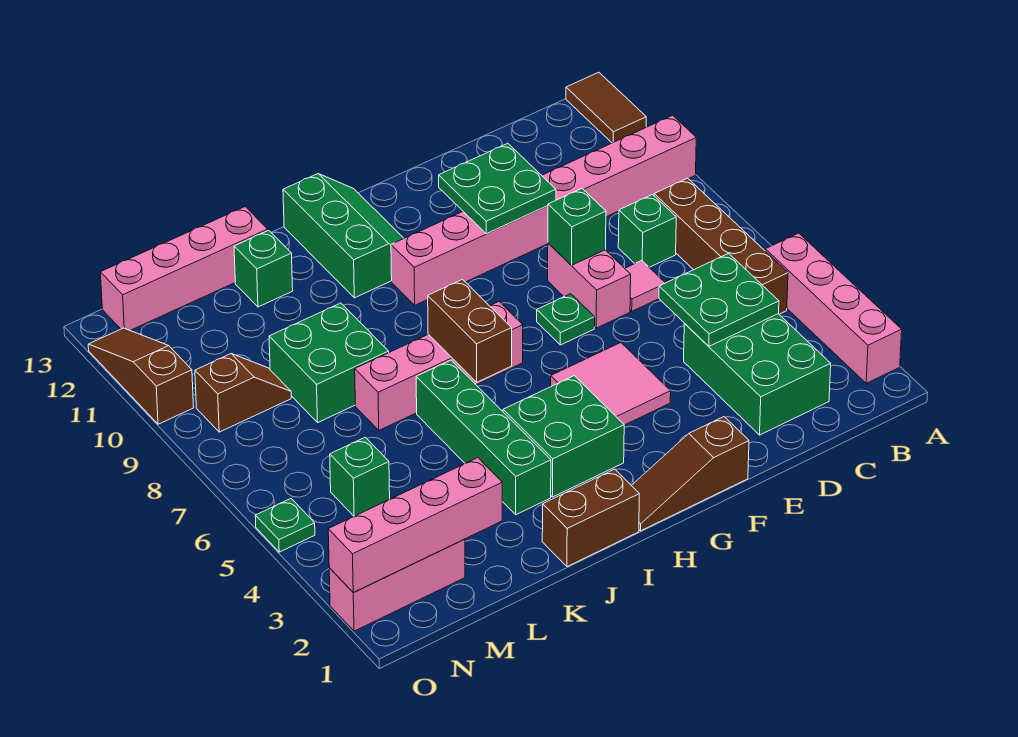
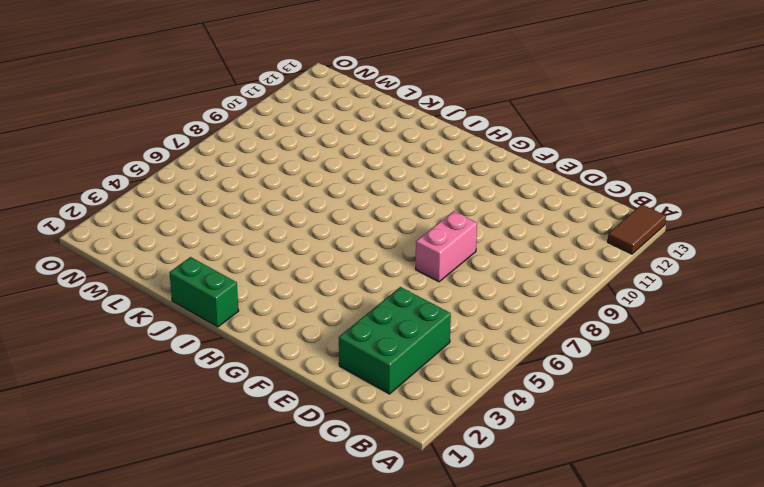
green 1x2 brick [169,257,239,327] -> brown 1x2 brick [542,469,639,567]
none -> pink 1x4 brick [765,233,902,383]
none -> pink 1x8 brick [391,115,696,305]
none -> brown 1x4 brick [654,178,788,314]

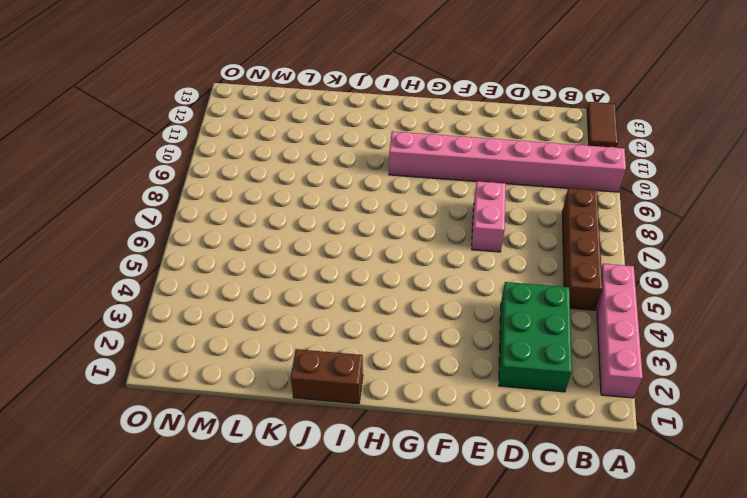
none -> green 1x1 brick [618,195,676,267]
none -> pink 1x1 tile [625,260,665,311]
none -> brown 1x3 slope [631,417,749,531]

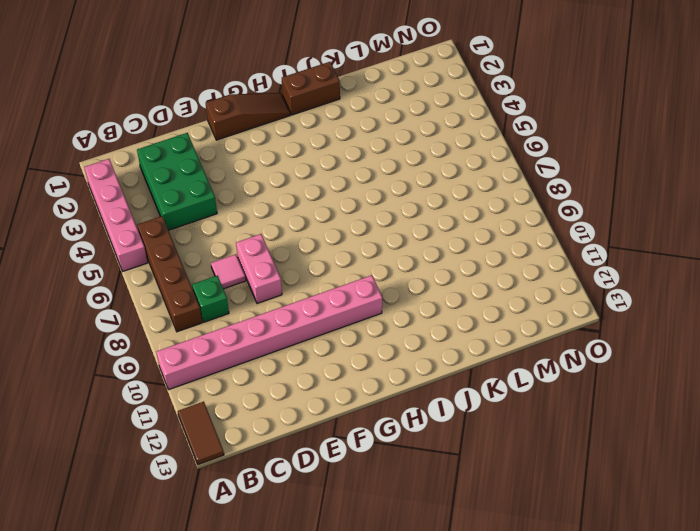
none -> pink 2x2 tile [551,343,671,425]
none -> green 1x1 plate [537,294,595,345]
none -> green 2x2 brick [503,376,624,497]

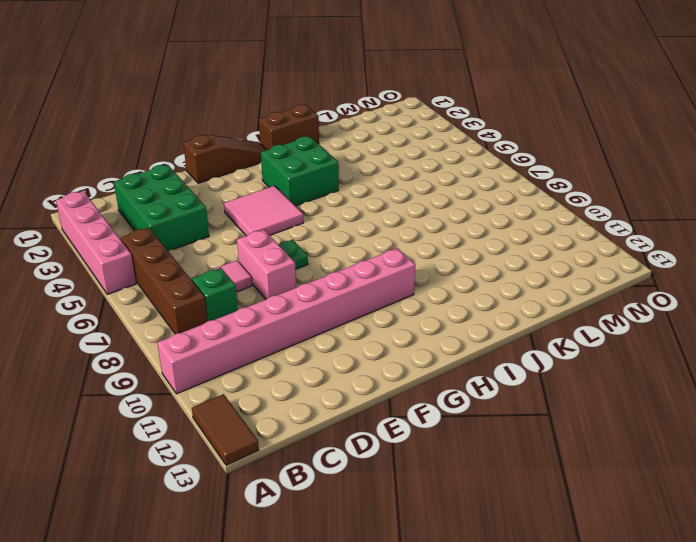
none -> pink 1x4 brick [355,302,523,430]
none -> green 2x3 slope [283,174,404,298]
none -> green 1x4 brick [416,360,551,515]

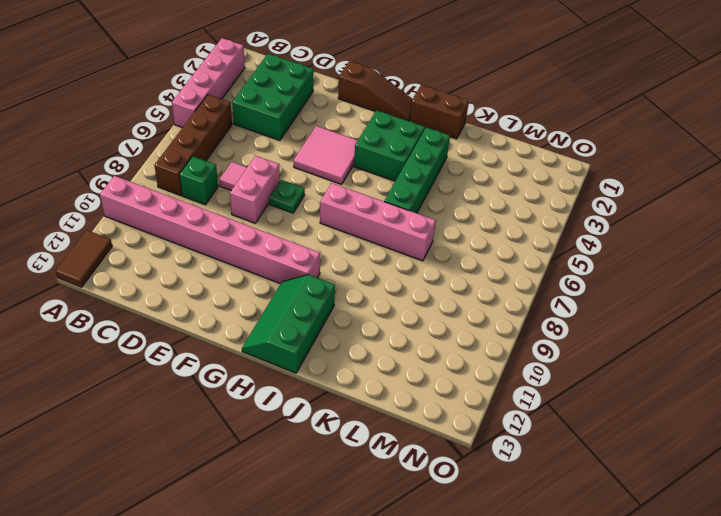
none -> green 2x2 brick [269,303,389,422]
none -> green 1x1 brick [234,230,293,307]
none -> pink 1x4 brick [100,207,268,331]

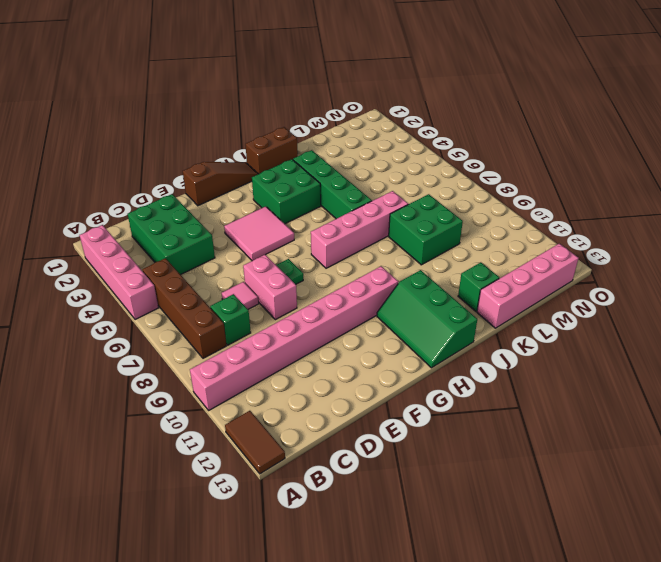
none -> pink 1x3 brick [329,539,465,631]
none -> green 1x1 brick [330,437,390,516]
none -> brown 1x2 slope [195,354,291,432]

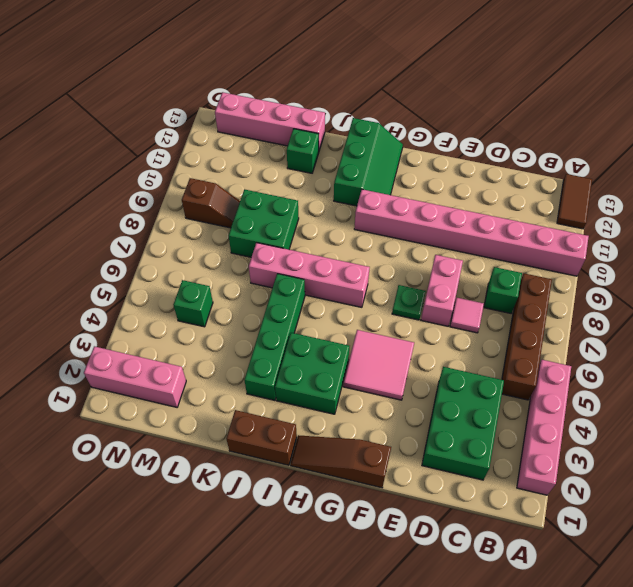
none -> green 1x1 plate [255,499,315,552]
none -> brown 1x3 slope [88,328,194,424]
none -> green 2x2 plate [659,253,779,346]

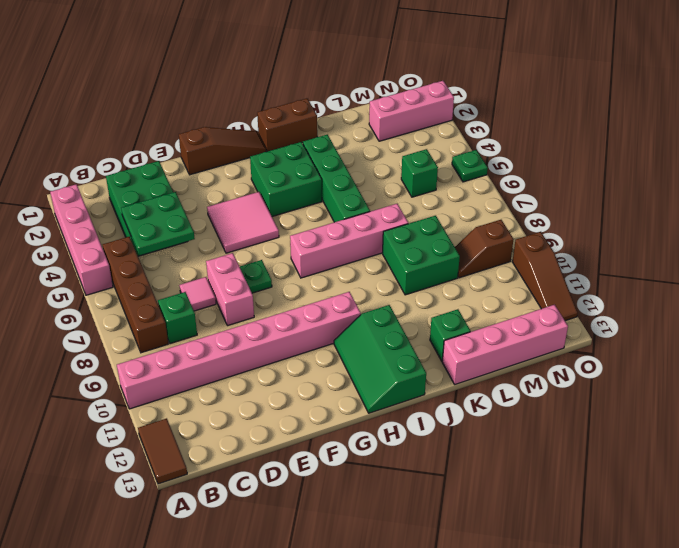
none -> green 1x1 brick [548,189,606,265]
none -> green 2x2 plate [439,143,556,234]
none -> brown 1x2 brick [428,279,512,382]

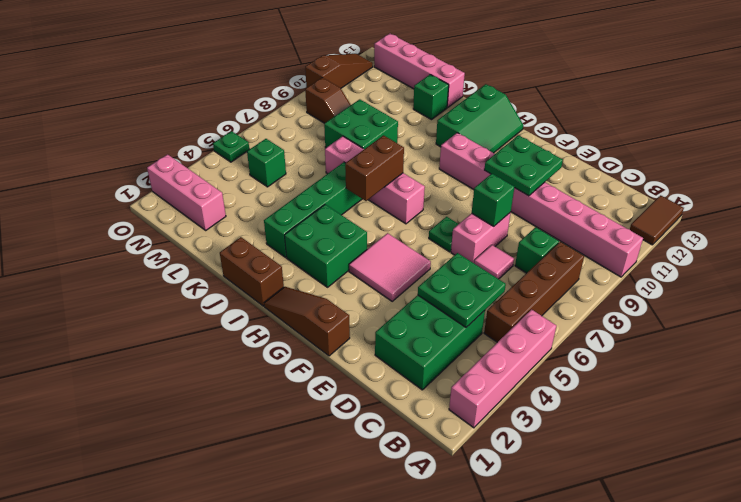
none -> pink 1x4 brick [328,458,502,592]

